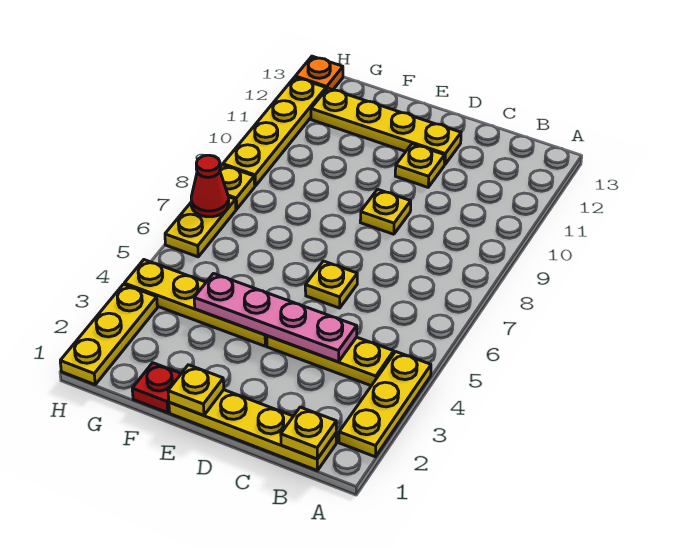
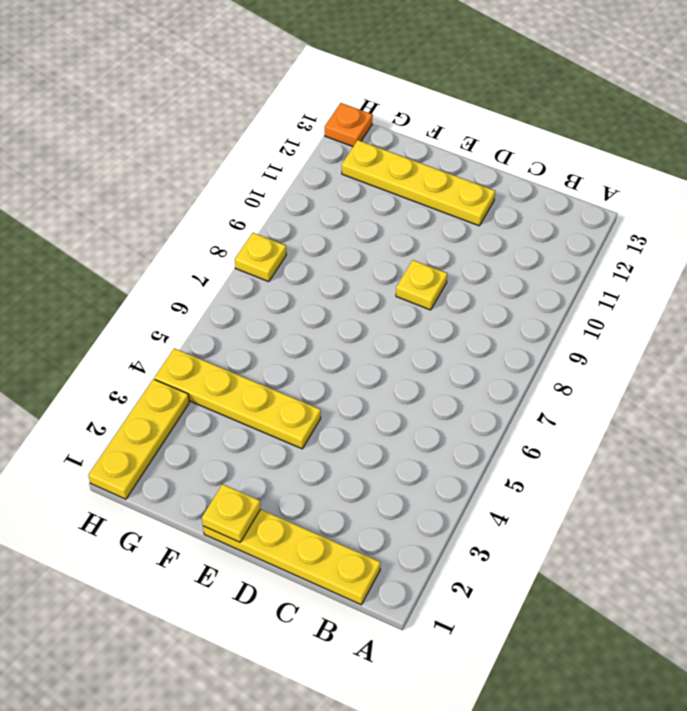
none -> yellow 1x3 plate [339,352,431,457]
none -> yellow 1x3 plate [267,336,394,386]
none -> yellow 1x1 plate [305,261,357,308]

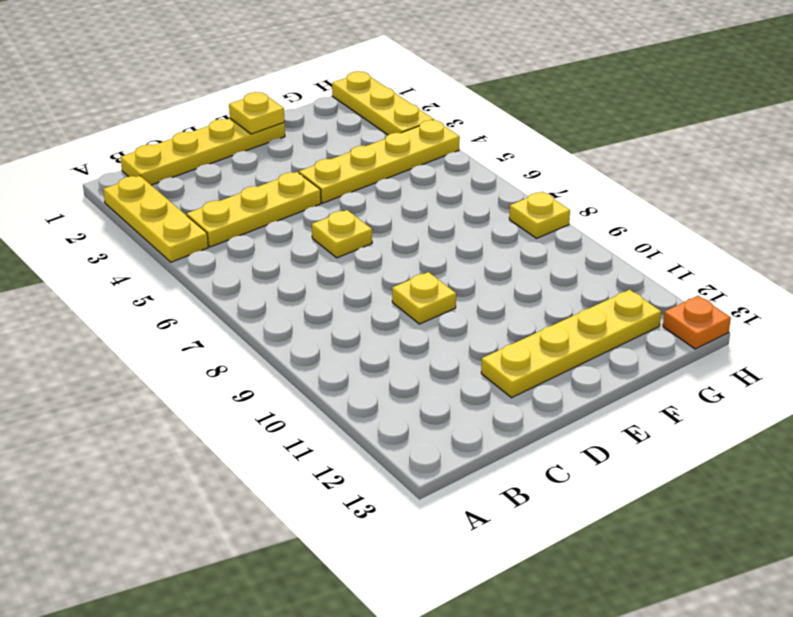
none -> yellow 1x1 plate [395,144,445,187]
none -> red 1x1 plate [132,363,181,413]
none -> yellow 1x2 plate [165,197,236,257]

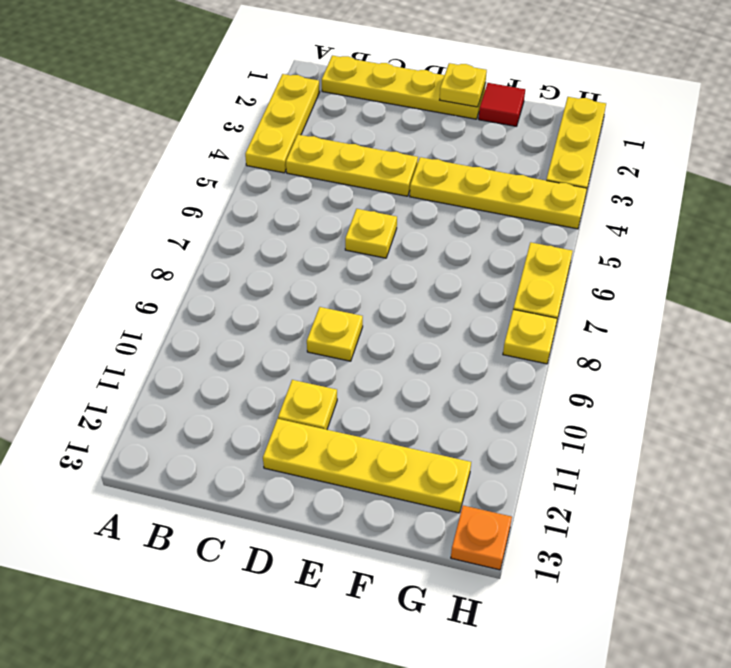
red 1x1 tile [479,83,525,126] -> red 1x1 plate [132,363,181,413]
none -> yellow 1x4 plate [223,77,326,186]
none -> yellow 1x1 plate [281,407,336,459]
none -> pink 1x4 plate [194,274,357,362]

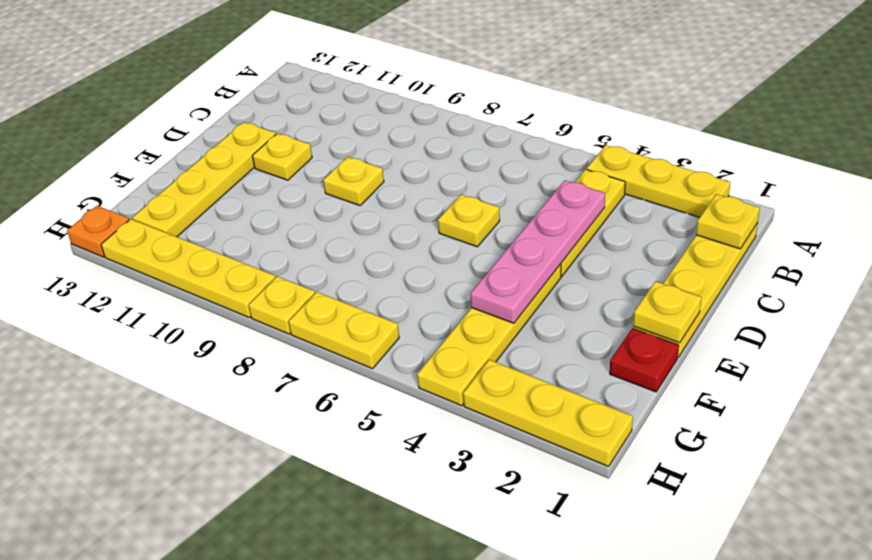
none -> red 1x1 cone [191,155,229,217]

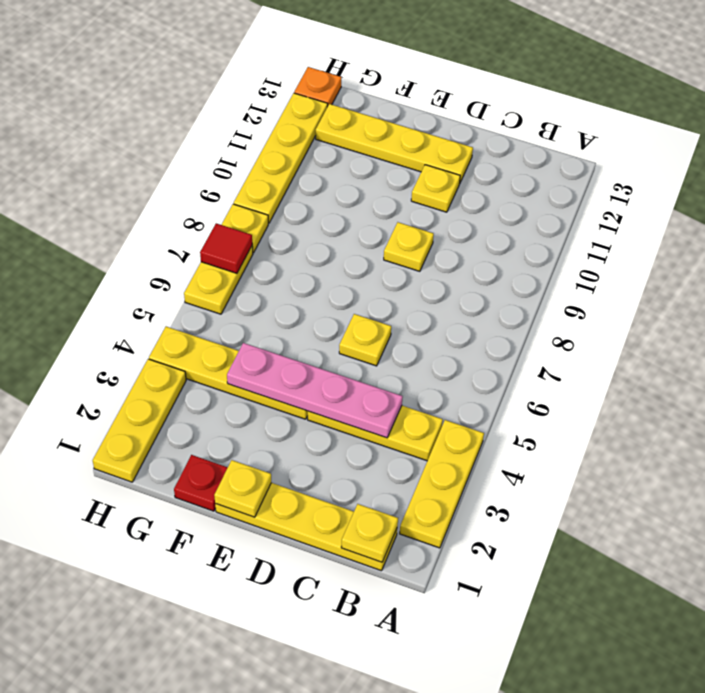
red 1x1 tile [200,223,252,273] -> red 1x1 cone [191,155,229,217]

